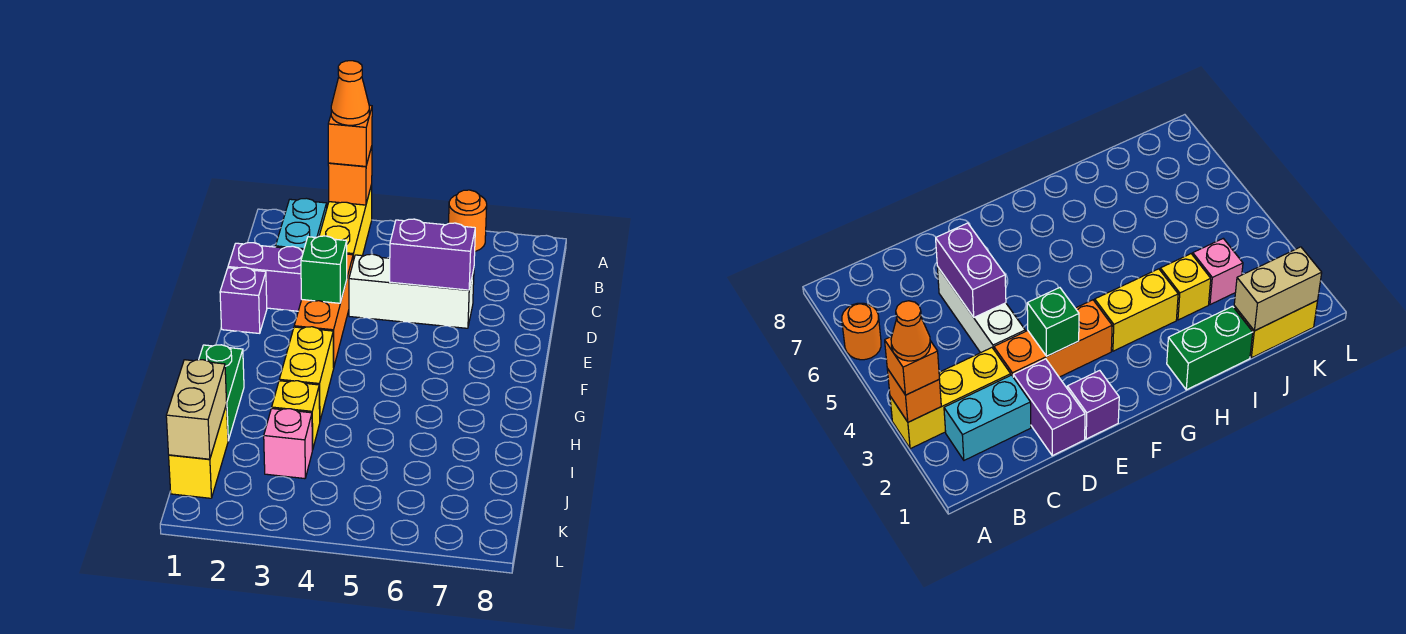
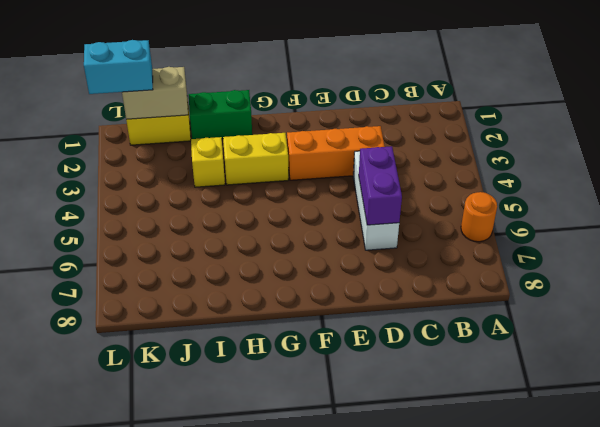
cyan 1x2 brick [84,40,153,94] -> cyan 1x2 brick moved to [276,198,327,250]
none -> yellow 1x3 brick [319,185,372,261]
none -> purple 1x2 brick [228,243,304,311]
none -> purple 1x1 brick [220,267,267,333]

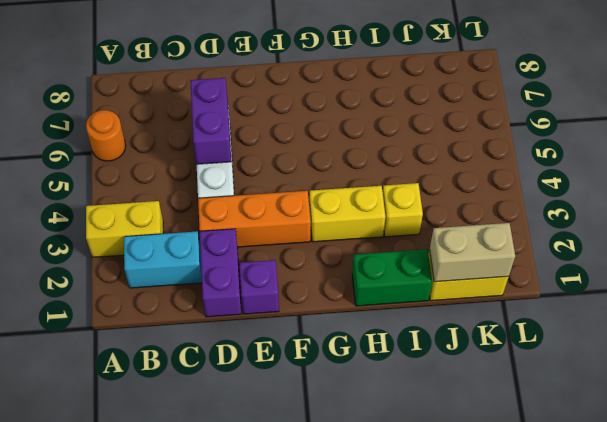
yellow 1x2 brick [86,201,164,257] -> yellow 1x3 brick [319,185,372,261]
none -> pink 1x1 brick [264,408,312,479]
none -> orange 1x1 brick [328,146,372,205]
none -> green 1x1 brick [301,236,347,303]

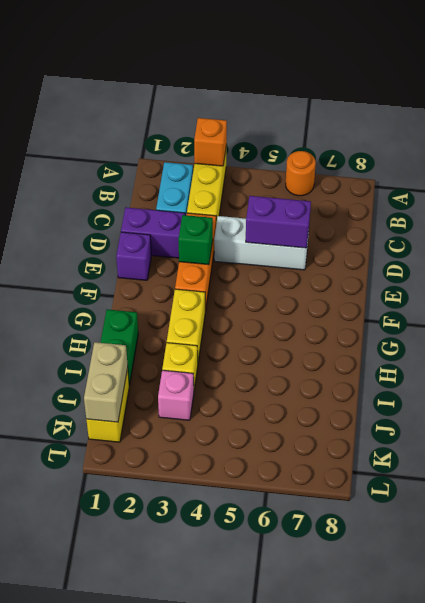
none -> orange 1x1 brick [328,105,372,166]
none -> orange 1x1 cone [331,61,369,125]

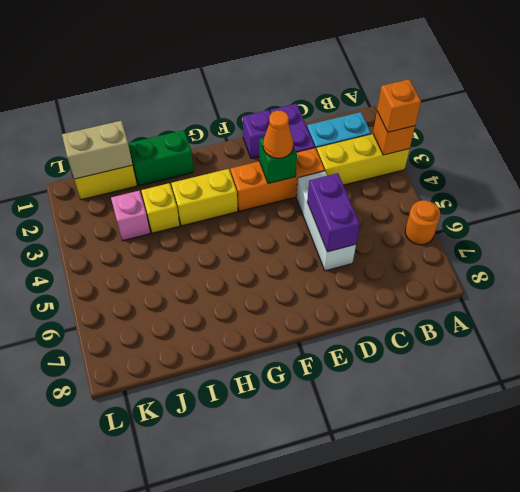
orange 1x1 cone [263,111,293,158] -> orange 1x1 cone moved to [331,61,369,125]

